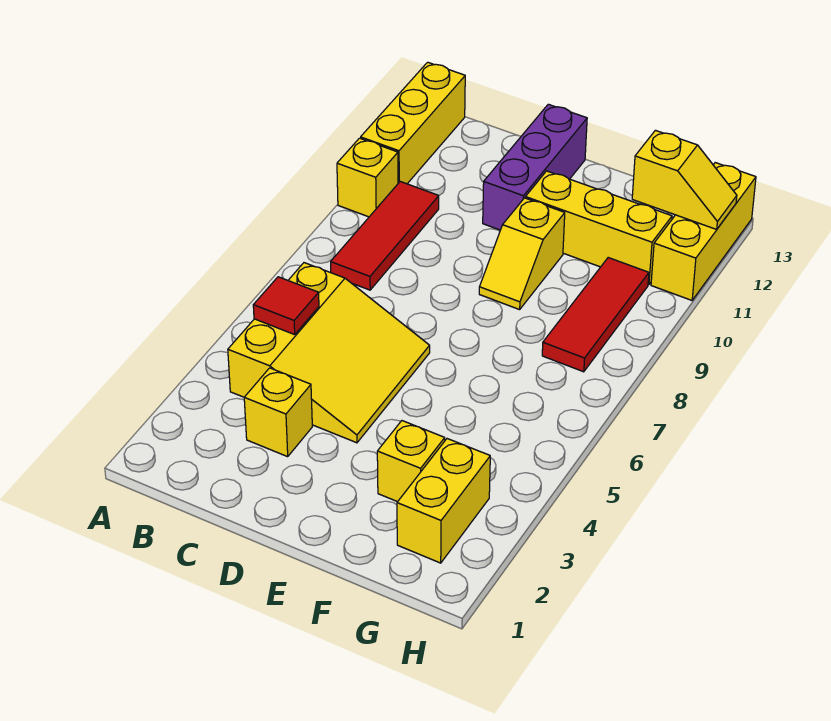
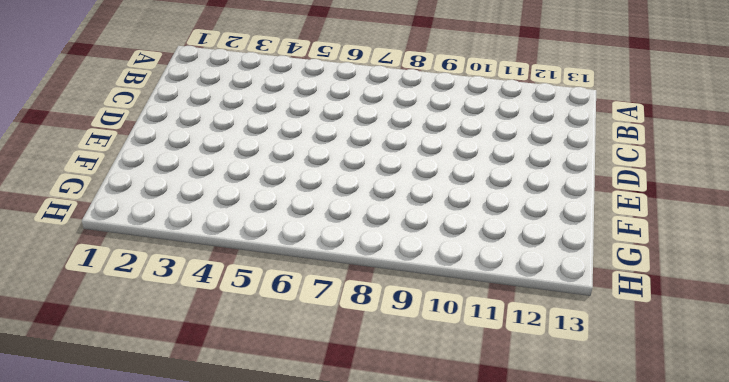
none -> yellow 1x1 brick [337,138,398,217]
none -> yellow 1x3 brick [361,62,465,184]
none -> yellow 3x3 slope [228,263,430,443]

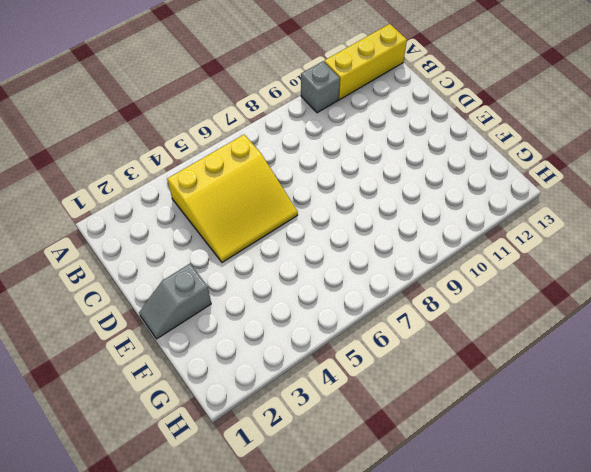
grey 1x1 brick [301,61,340,113] -> yellow 1x1 brick [337,138,398,217]
grey 1x2 slope [139,264,211,339] -> none
none -> red 1x3 tile [331,182,439,290]
none -> yellow 1x1 brick [244,368,312,457]
none -> purple 1x3 brick [483,104,587,230]

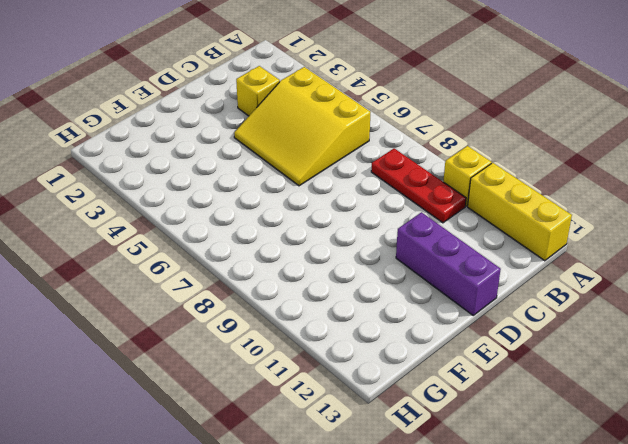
red 1x3 plate [371,148,466,223] -> red 1x3 tile [331,182,439,290]
none -> yellow 1x2 slope [479,198,565,310]
none -> yellow 1x3 brick [525,171,672,285]
none -> yellow 1x1 brick [377,421,445,502]

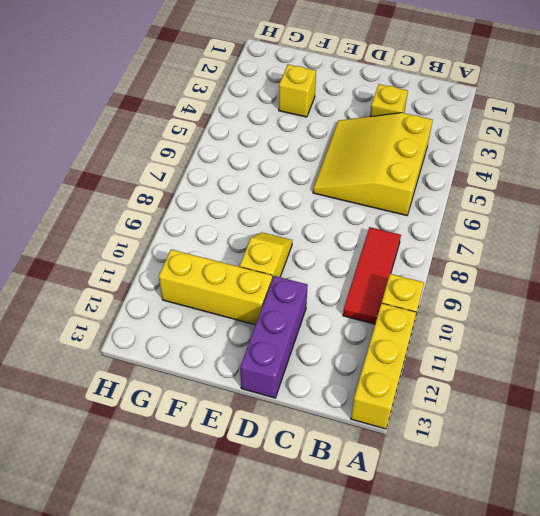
none -> yellow 1x2 brick [397,439,490,563]
none -> red 1x3 tile [542,258,649,372]
none -> yellow 1x3 brick [651,163,756,300]

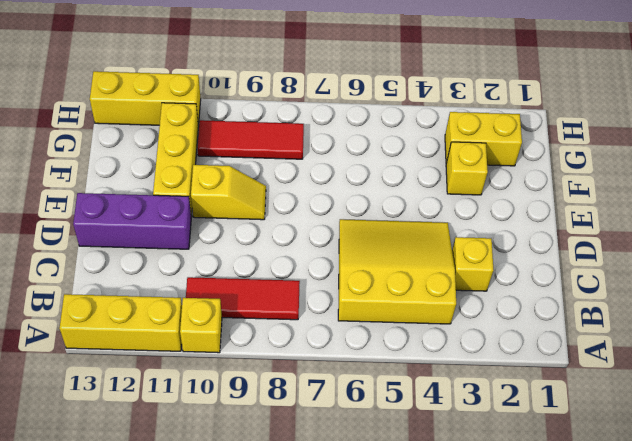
none -> red 1x1 tile [253,277,319,335]
none -> yellow 1x2 slope [632,130,737,229]

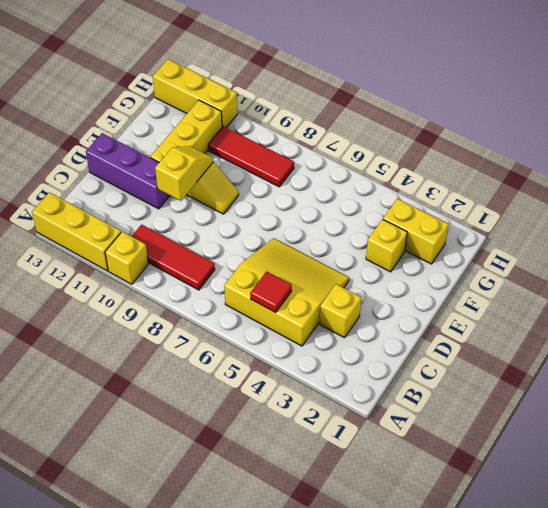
yellow 1x2 slope [155,146,213,201] -> yellow 1x2 slope moved to [632,130,737,229]

